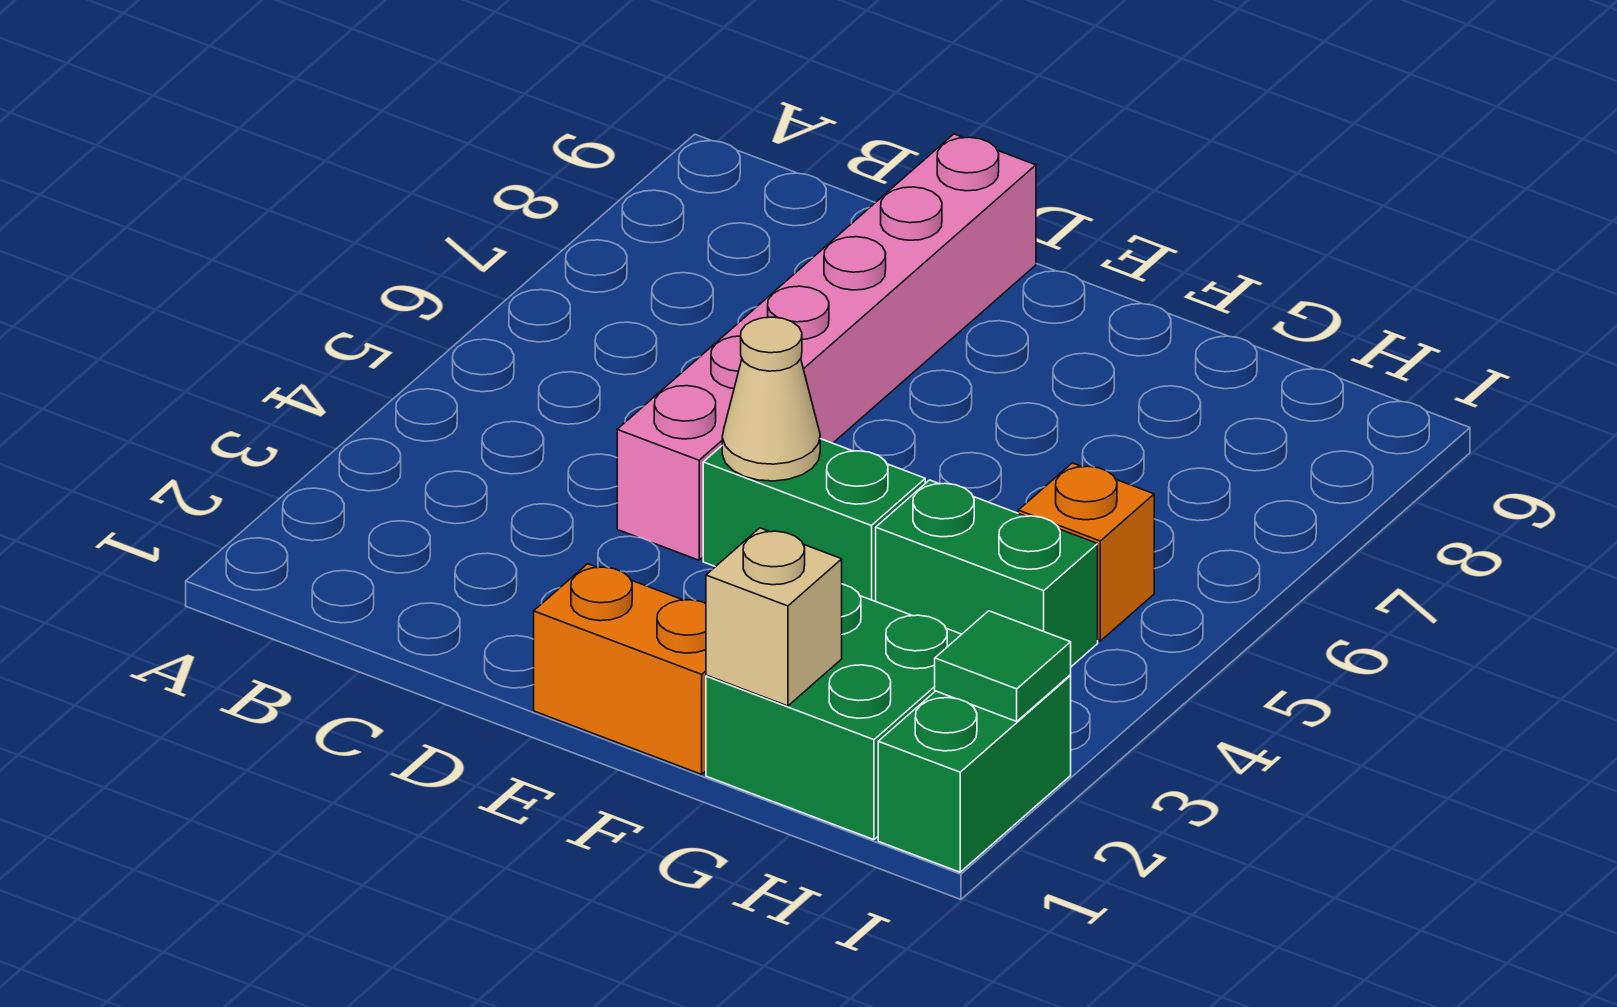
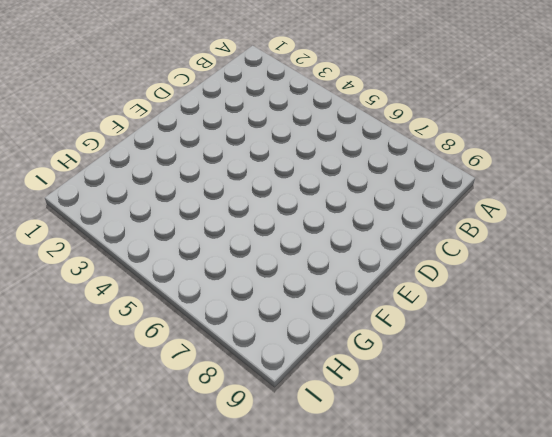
none -> pink 1x6 brick [617,134,1036,560]
none -> orange 1x2 brick [534,564,707,774]

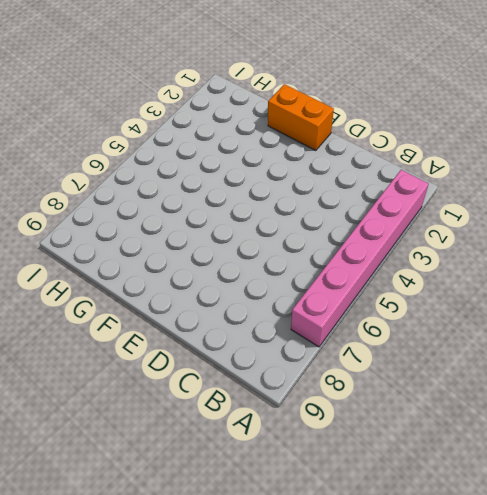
pink 1x6 brick [291,170,429,347] -> pink 1x6 brick moved to [617,134,1036,560]
none -> green 1x2 brick [703,439,925,601]
none -> green 2x2 brick [706,584,962,840]

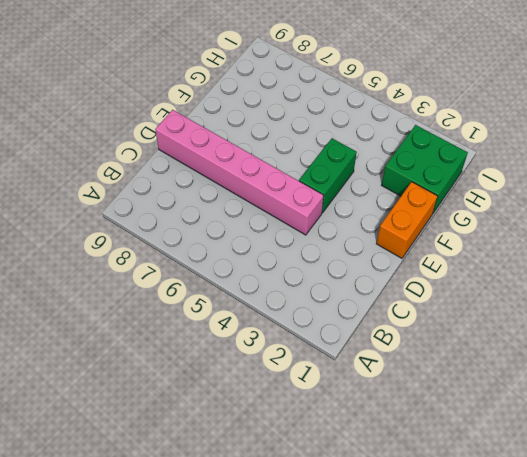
none -> green 1x2 brick [876,480,1098,667]
none -> orange 1x1 brick [1018,463,1154,641]

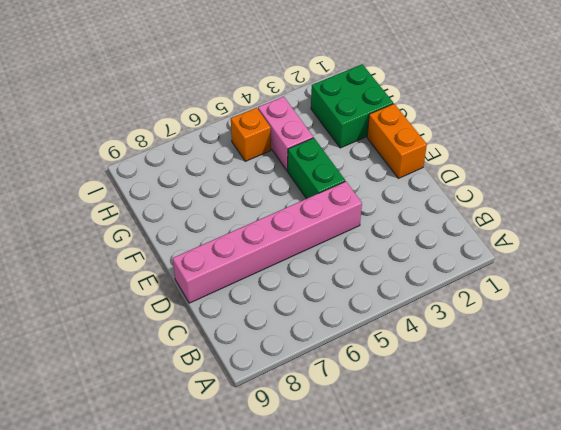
pink 1x2 brick [258,97,313,171] -> green 1x2 brick [876,480,1098,667]
none -> green 1x2 brick [878,675,1071,872]
none -> tan 1x1 cone [722,317,820,481]

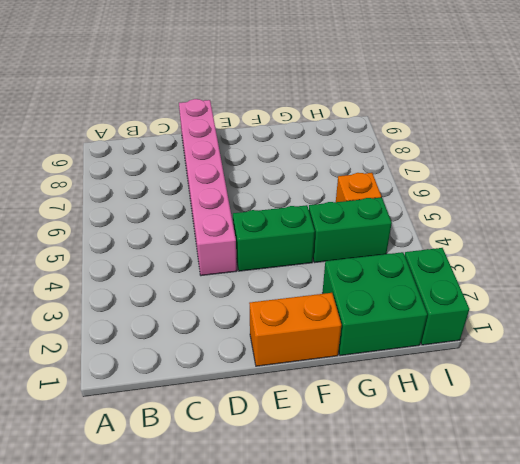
none -> tan 1x1 cone [722,317,820,481]
none -> tan 1x1 brick [706,528,842,706]

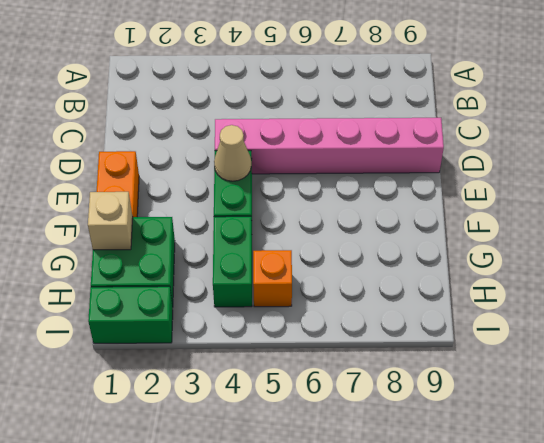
none -> green 1x1 tile [935,611,1071,721]

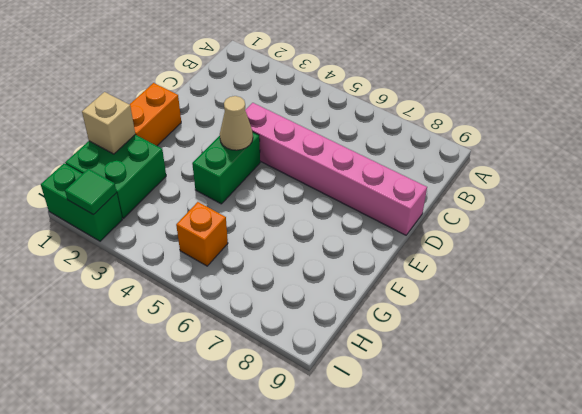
none -> green 1x2 brick [876,480,1098,667]

